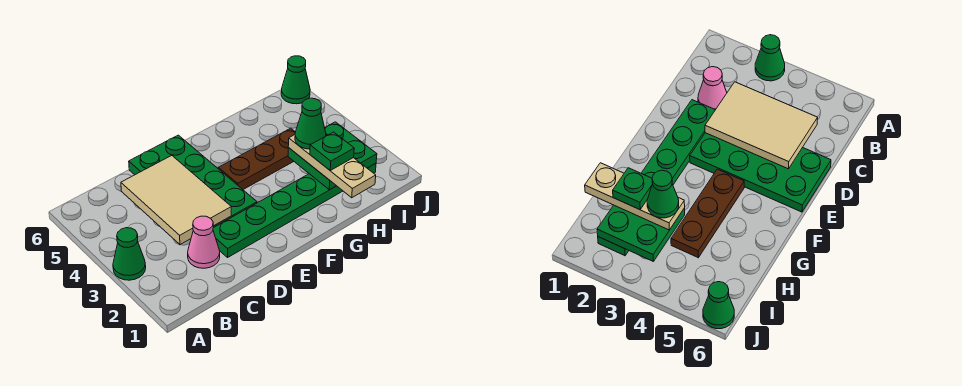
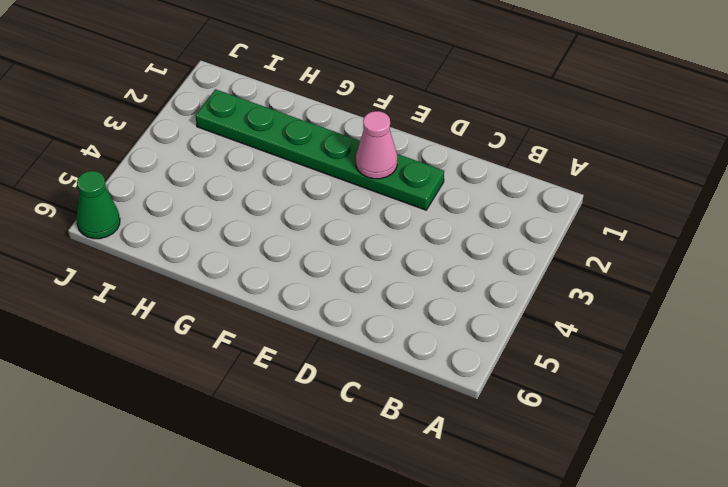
pink 1x1 cone [356,111,397,179] -> pink 1x1 cone moved to [188,216,220,268]
none -> green 1x1 cone [113,228,146,280]
none -> green 2x4 plate [129,135,257,228]

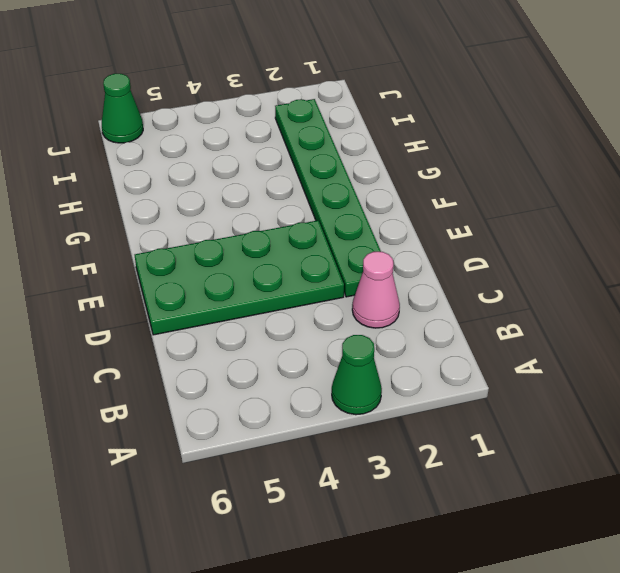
none -> brown 1x3 plate [218,128,295,189]
none -> tan 2x3 tile [121,156,231,245]

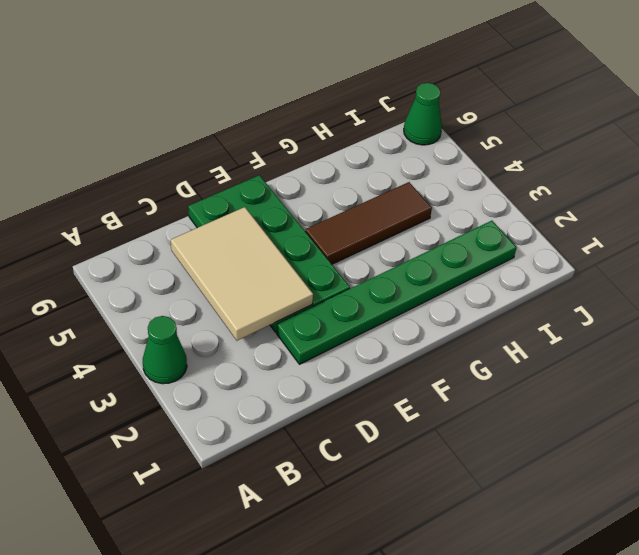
brown 1x3 tile [305,182,432,264] -> brown 1x3 plate [218,128,295,189]
none -> pink 1x1 cone [188,216,220,268]
none -> green 2x2 plate [288,122,377,190]

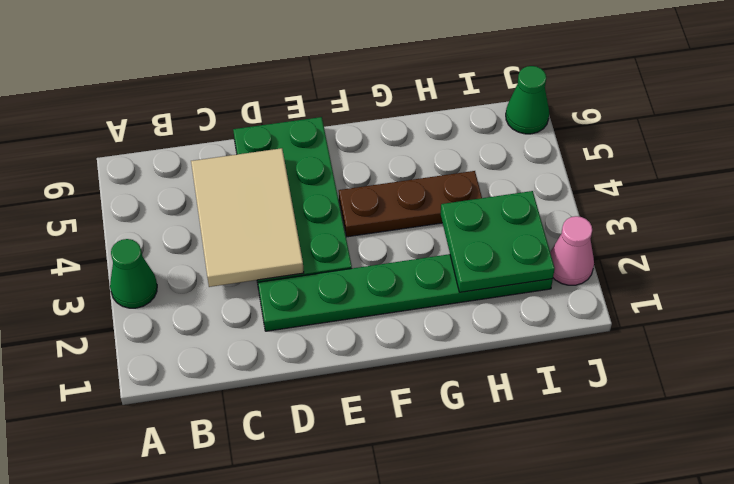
pink 1x1 cone [550,216,594,285] -> pink 1x1 cone moved to [188,216,220,268]
none -> tan 1x3 plate [288,135,376,198]
none -> green 1x1 plate [310,132,354,170]

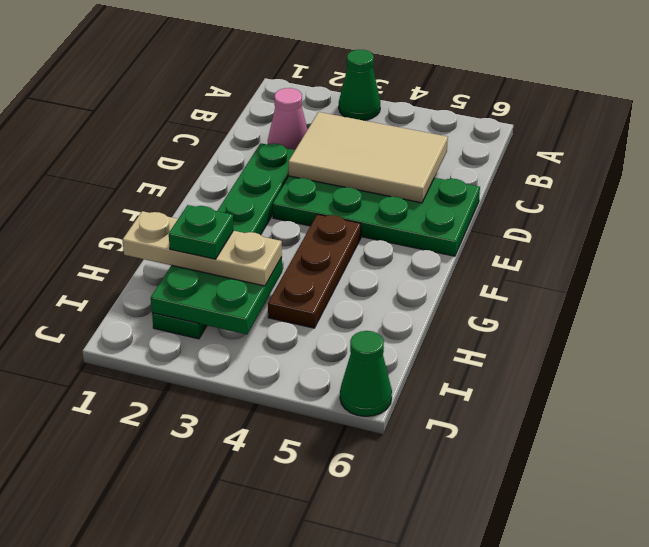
none -> green 1x1 cone [295,98,326,149]

